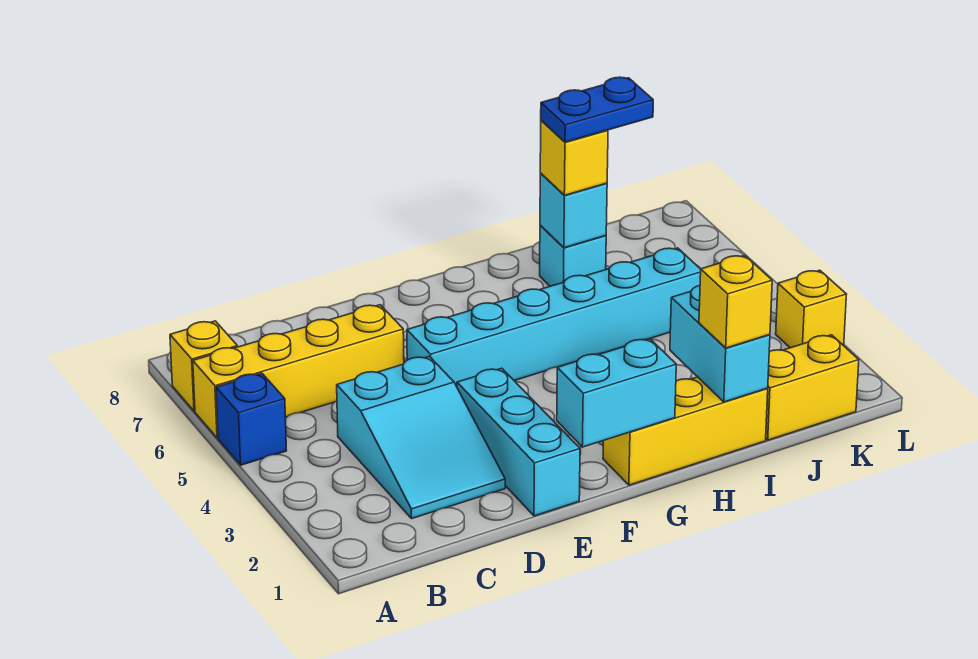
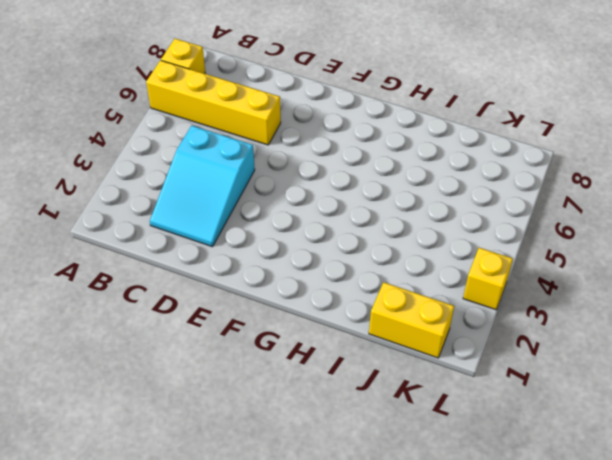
none -> blue 1x1 brick [216,373,287,465]
none -> cyan 1x3 brick [457,368,580,516]
none -> cyan 1x6 brick [407,248,701,387]

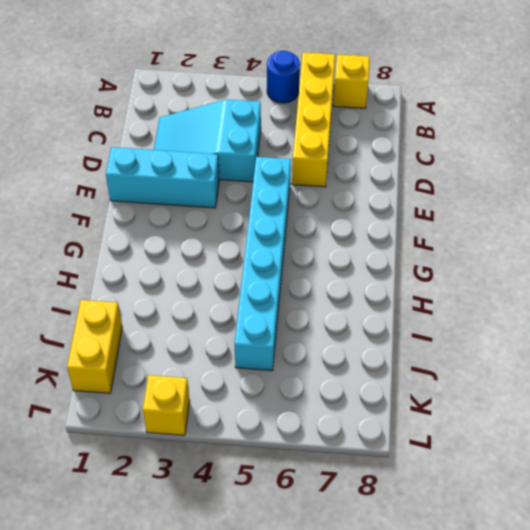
blue 1x1 round brick [267,51,300,103] -> blue 1x1 brick [216,373,287,465]
none -> yellow 1x3 brick [603,377,768,485]
none -> cyan 1x1 brick [540,225,606,286]
none -> cyan 1x2 brick [557,339,676,447]

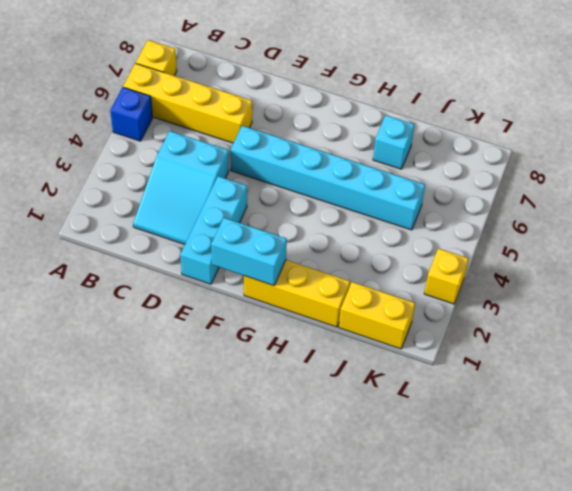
none -> cyan 1x2 brick [670,285,770,402]
none -> cyan 1x1 brick [540,174,607,248]
none -> yellow 1x1 brick [699,256,772,348]

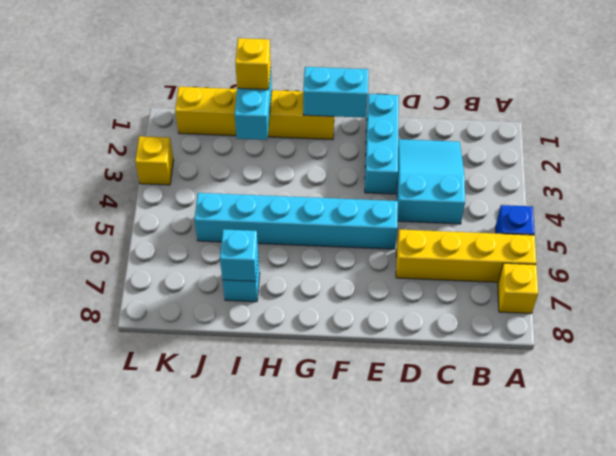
none -> yellow 1x1 brick [540,120,608,195]
none -> blue 1x2 plate [541,77,653,142]

